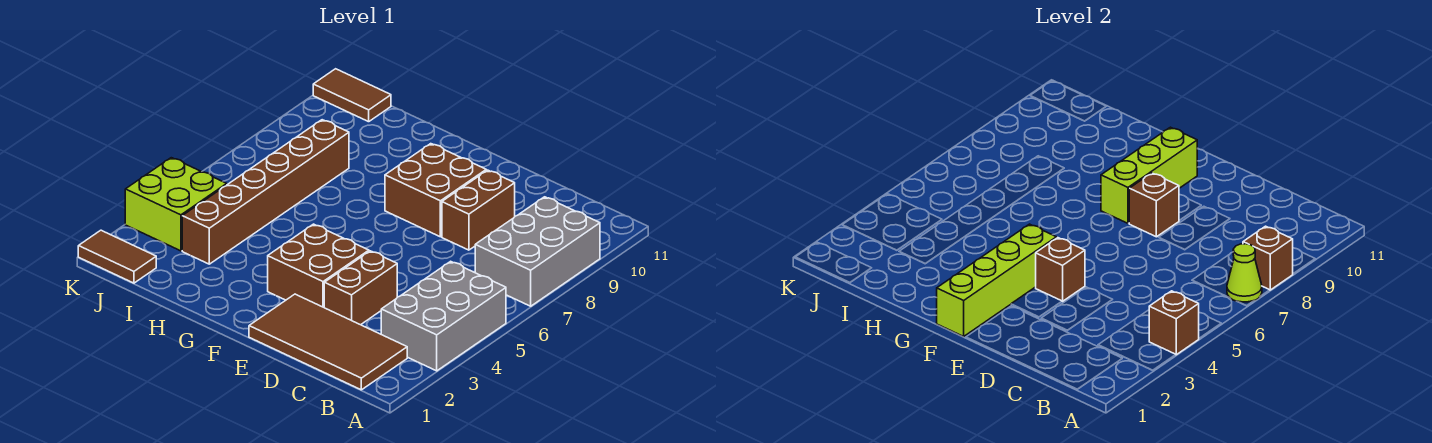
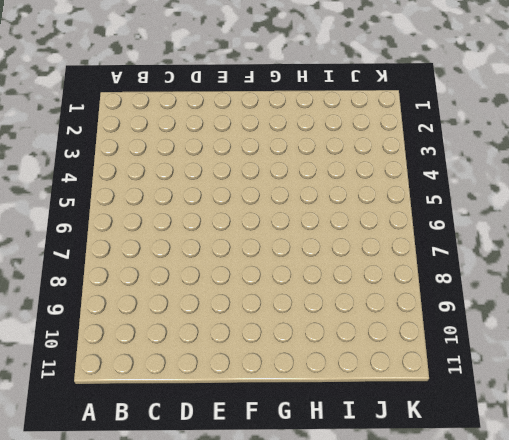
none -> grey 2x3 brick [381,261,506,371]
none -> grey 2x3 brick [475,197,600,306]
none -> brown 2x4 tile [249,294,407,390]

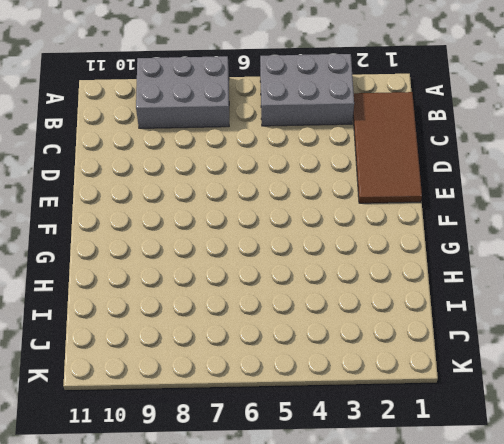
none -> brown 1x2 brick [324,251,397,325]
none -> brown 1x2 brick [442,170,515,250]
none -> brown 2x2 brick [268,224,369,307]

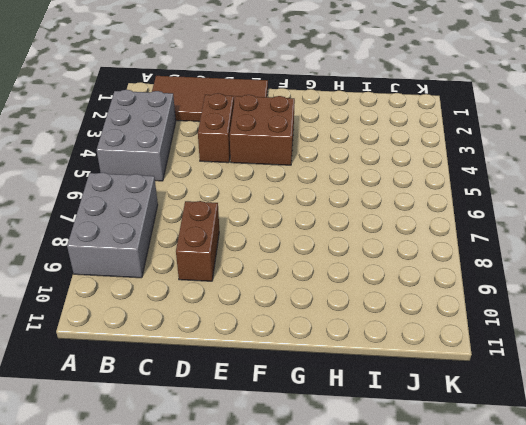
none -> brown 2x2 brick [385,144,486,237]
none -> brown 1x6 brick [182,120,349,264]
none -> brown 1x2 tile [78,230,156,283]

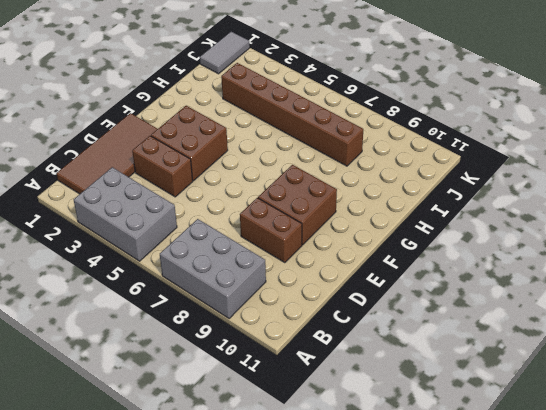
grey 1x2 tile [200,32,250,74] -> brown 1x2 tile [78,230,156,283]
none -> lime 2x2 brick [125,158,227,251]
none -> brown 1x2 tile [313,69,391,122]
none -> brown 1x1 brick [1149,291,1199,355]

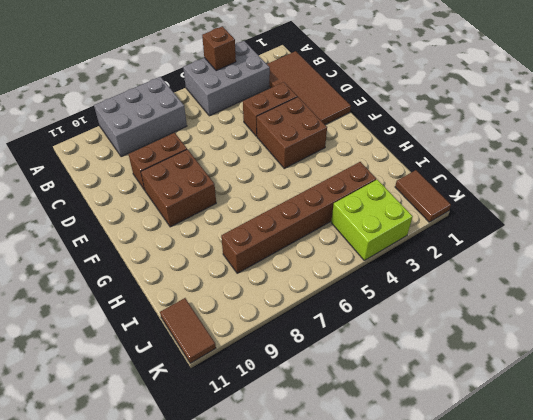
none -> lime 1x1 cone [1227,244,1262,302]
none -> brown 1x1 brick [1243,226,1293,290]
none -> brown 1x1 brick [1036,238,1085,301]

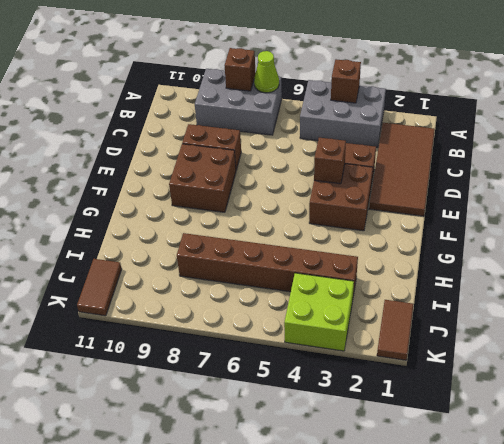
none -> brown 1x1 brick [1129,173,1179,237]
none -> lime 1x4 brick [937,224,1057,336]
none -> lime 1x3 brick [1101,127,1197,223]

